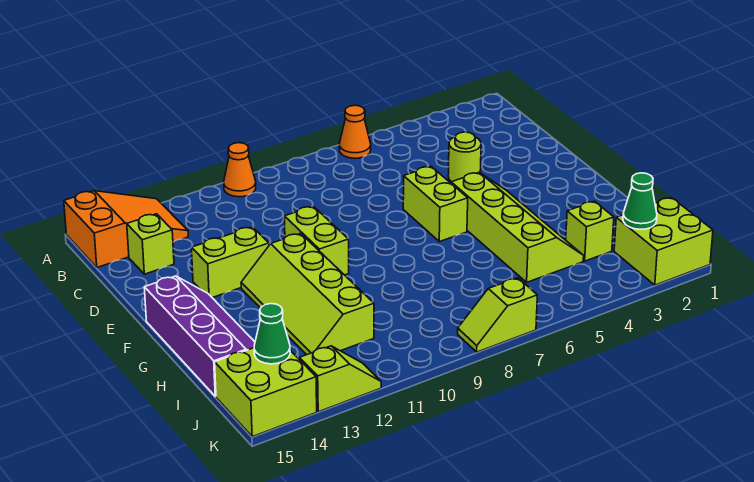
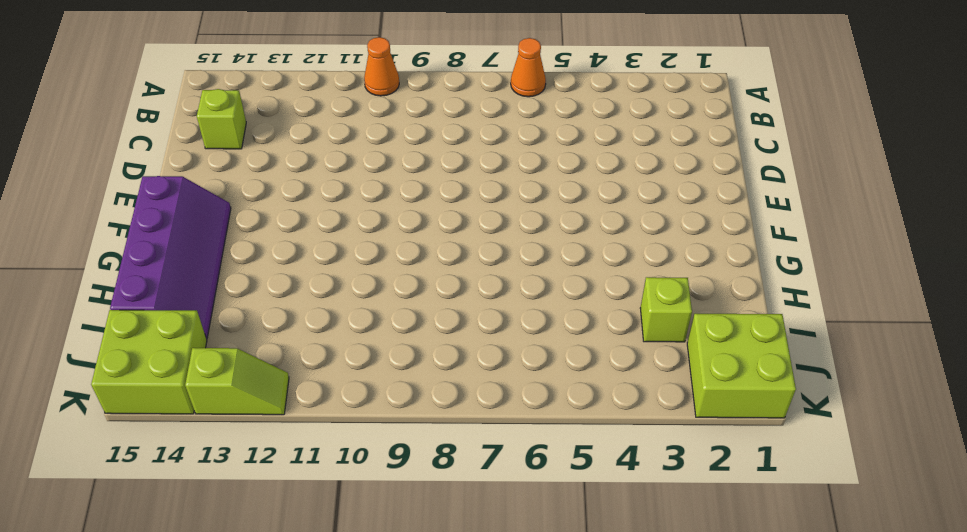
none -> orange 2x3 slope [64,191,188,267]
none -> lime 1x1 round brick [448,132,481,182]
none -> lime 1x2 brick [403,167,468,242]

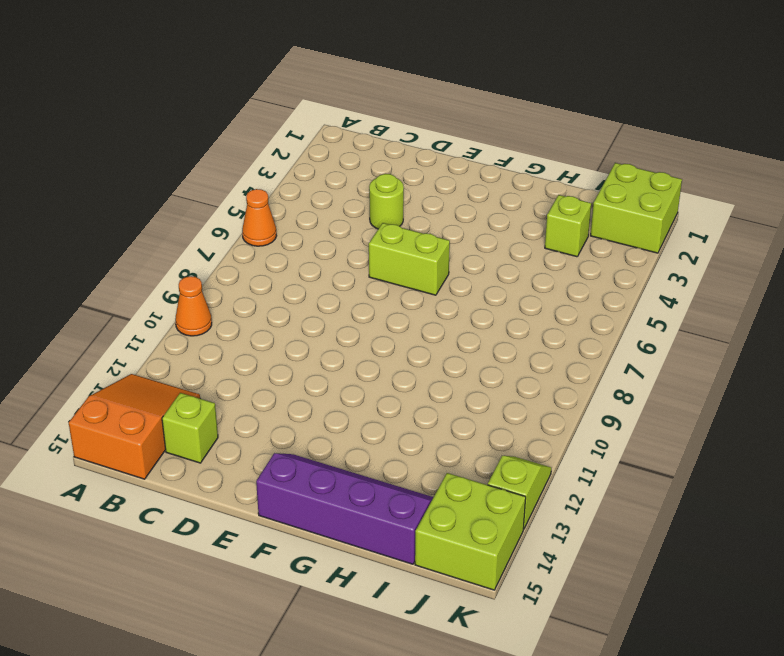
none -> lime 1x2 brick [284,206,349,275]
none -> lime 1x2 brick [191,227,269,298]
none -> lime 2x4 slope [451,172,584,282]

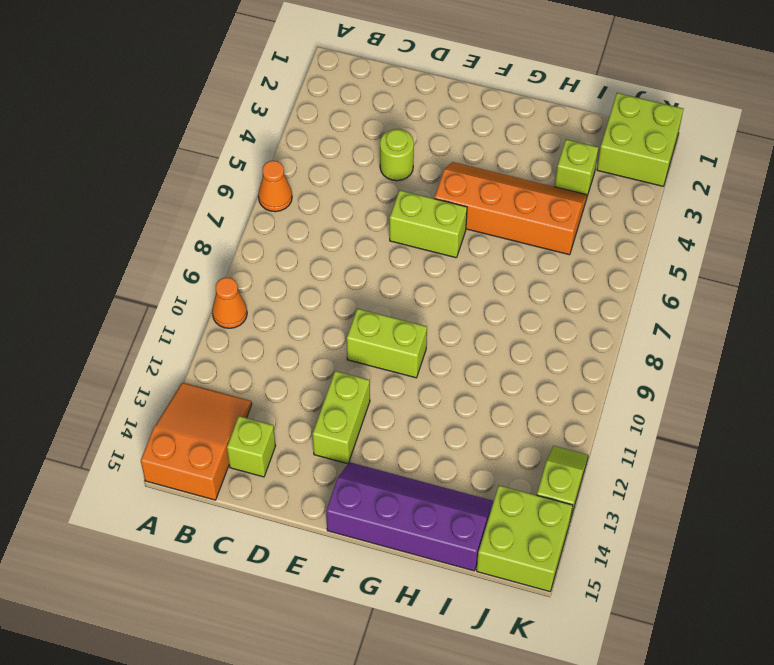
orange 2x4 slope [435,162,587,255] -> lime 2x4 slope [451,172,584,282]
none -> lime 2x4 slope [241,233,374,355]
none -> lime 1x2 slope [458,278,537,352]
none -> green 1x1 cone [623,173,657,229]

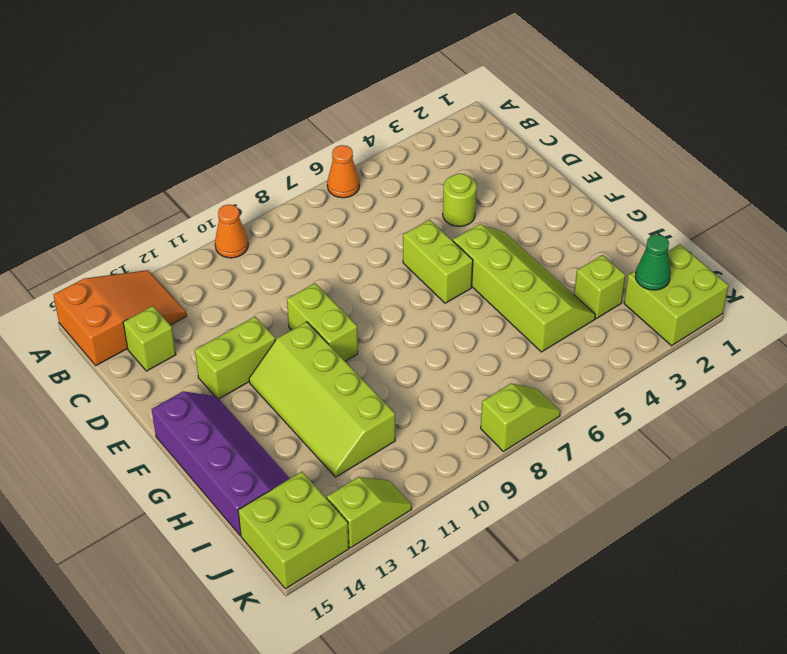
lime 1x2 slope [481,383,560,451] -> lime 1x2 slope turned to [458,278,537,352]
none -> green 1x1 cone [254,304,290,364]

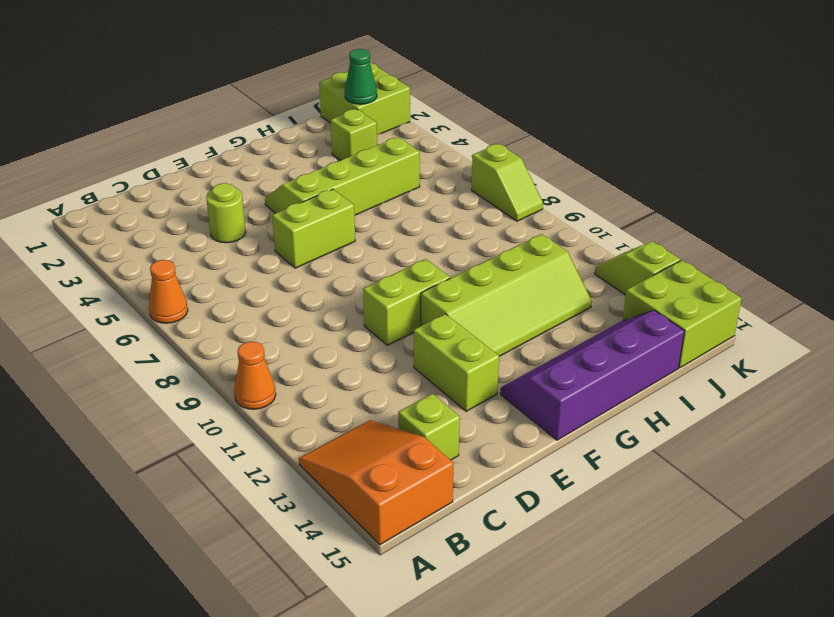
none -> green 1x1 cone [254,304,290,364]

